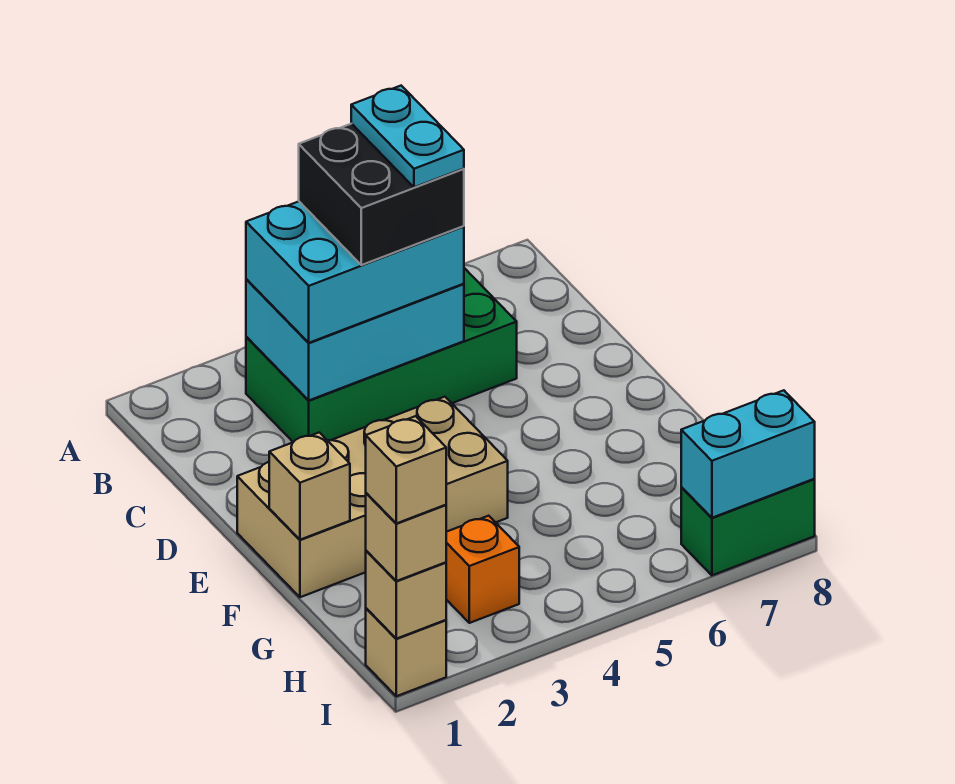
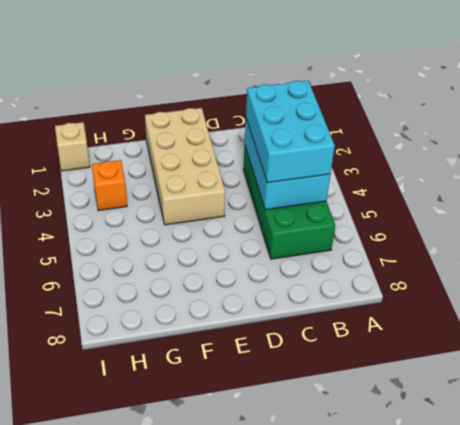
none -> green 1x2 brick [681,479,815,575]
none -> tan 1x1 brick [269,432,350,540]
none -> tan 1x1 brick [366,551,446,639]

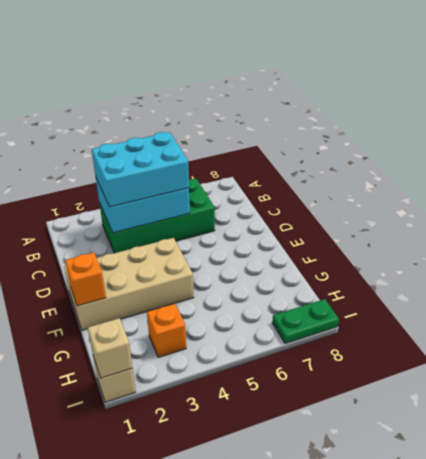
orange 1x1 brick [65,253,106,306] -> tan 1x1 brick [269,432,350,540]
green 1x2 plate [272,299,339,344] -> green 1x2 brick [681,479,815,575]
none -> cyan 1x2 brick [681,390,815,518]
none -> tan 1x1 brick [366,493,446,581]
none -> black 2x2 brick [299,124,464,265]

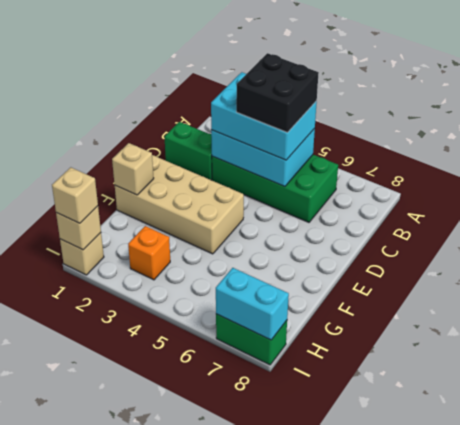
green 1x2 brick [164,122,212,180] -> none
none -> tan 1x1 brick [366,416,446,523]
none -> cyan 1x2 plate [351,86,464,187]

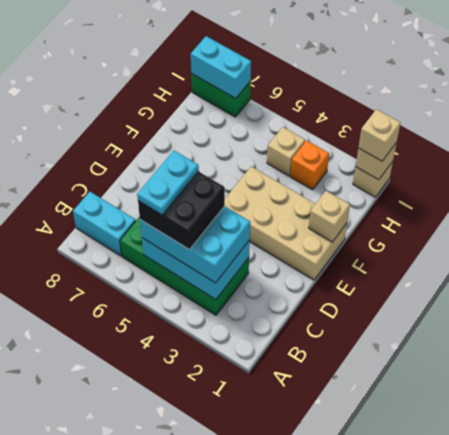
cyan 1x2 brick [73,192,136,256] -> none
tan 1x1 brick [267,127,305,176] -> tan 1x1 brick moved to [366,416,446,523]

